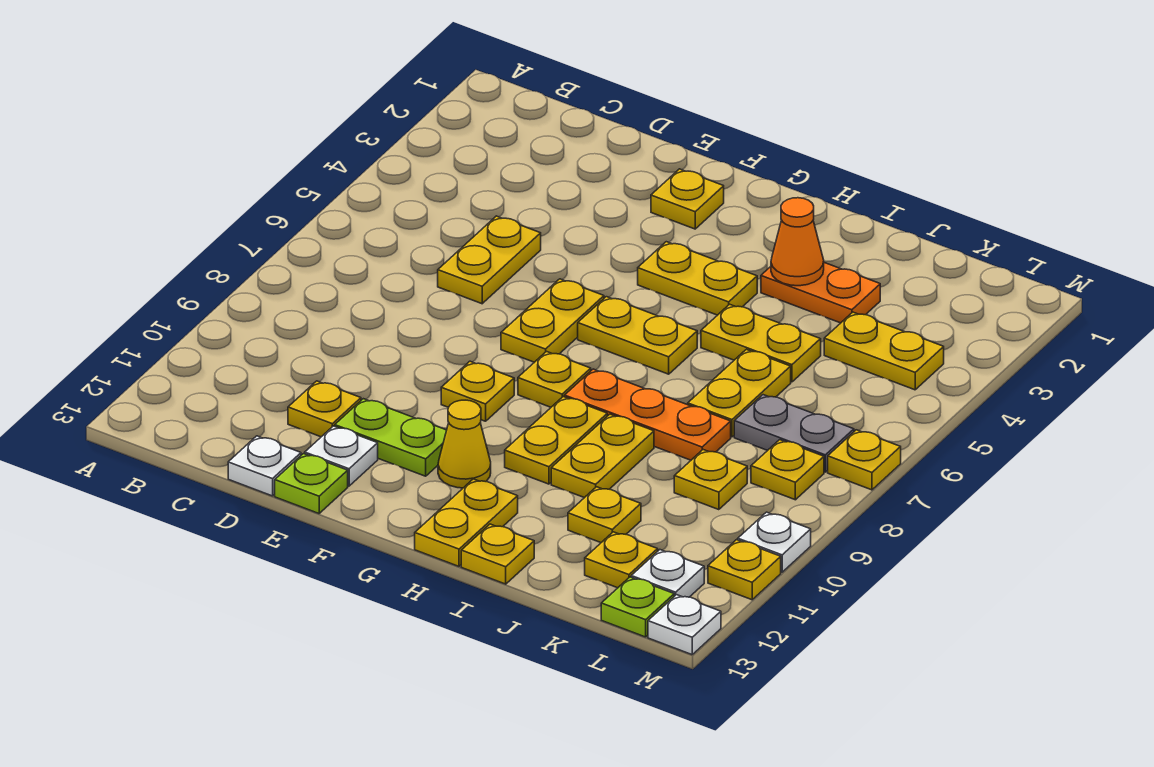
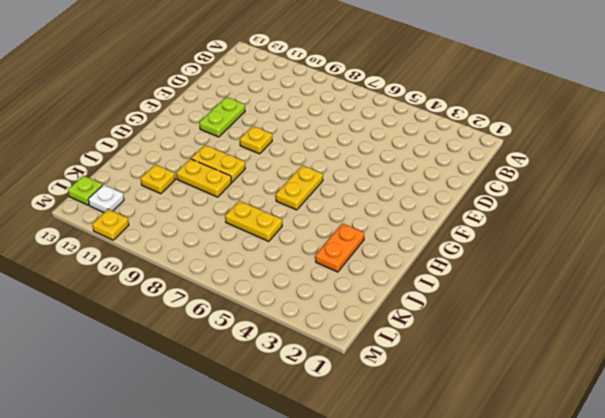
none -> yellow 1x2 plate [438,216,541,304]
none -> yellow 1x1 plate [288,381,361,437]
none -> white 1x1 plate [228,436,301,496]
none -> white 1x1 plate [305,426,378,486]

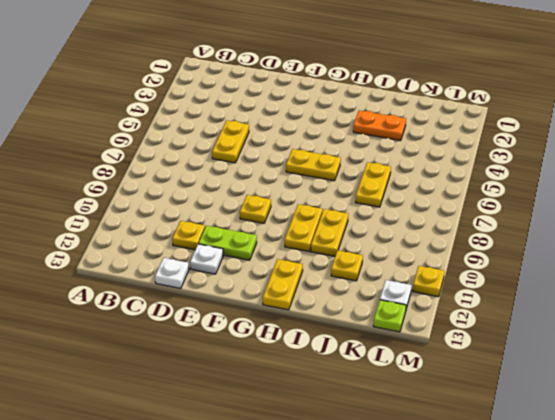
none -> lime 1x1 plate [275,454,348,514]
none -> yellow 1x1 plate [651,169,724,229]
none -> yellow 1x2 plate [501,279,604,362]
none -> yellow 1x2 plate [638,242,757,315]

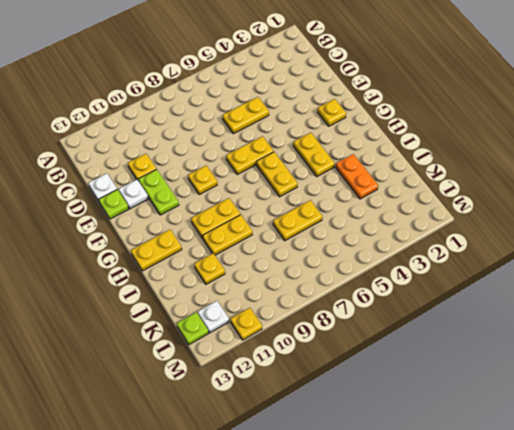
none -> yellow 1x1 plate [518,352,591,407]
none -> yellow 1x1 cone [438,400,491,488]
none -> orange 1x3 plate [564,369,731,460]
none -> yellow 1x2 plate [701,304,821,382]

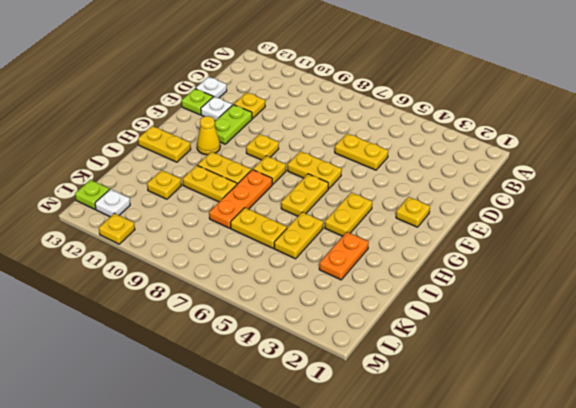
none -> yellow 1x1 plate [461,524,534,584]
none -> yellow 1x2 plate [824,312,944,390]
none -> grey 1x2 plate [734,395,854,472]
none -> yellow 1x1 plate [674,450,747,510]

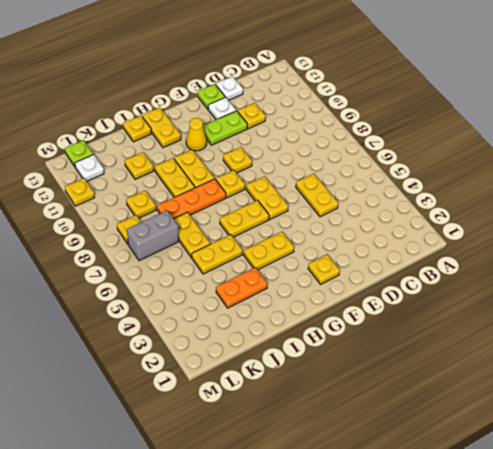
grey 1x2 brick [127,211,179,261] -> grey 1x2 plate [734,395,854,472]
none -> yellow 1x2 plate [824,312,944,390]
none -> yellow 1x1 plate [585,532,658,588]
none -> yellow 1x1 plate [828,430,901,490]
none -> white 1x1 plate [738,512,811,572]

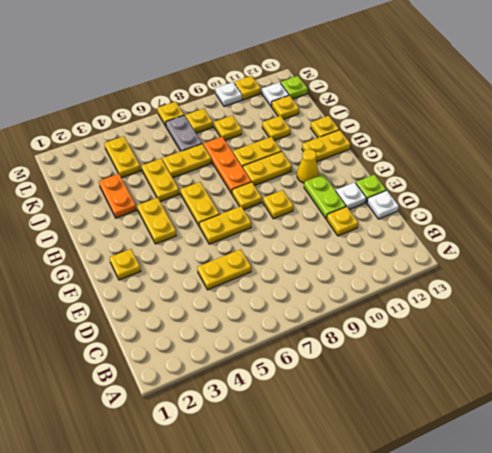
none -> white 1x1 plate [648,595,721,655]
none -> orange 1x1 cone [771,198,824,286]

